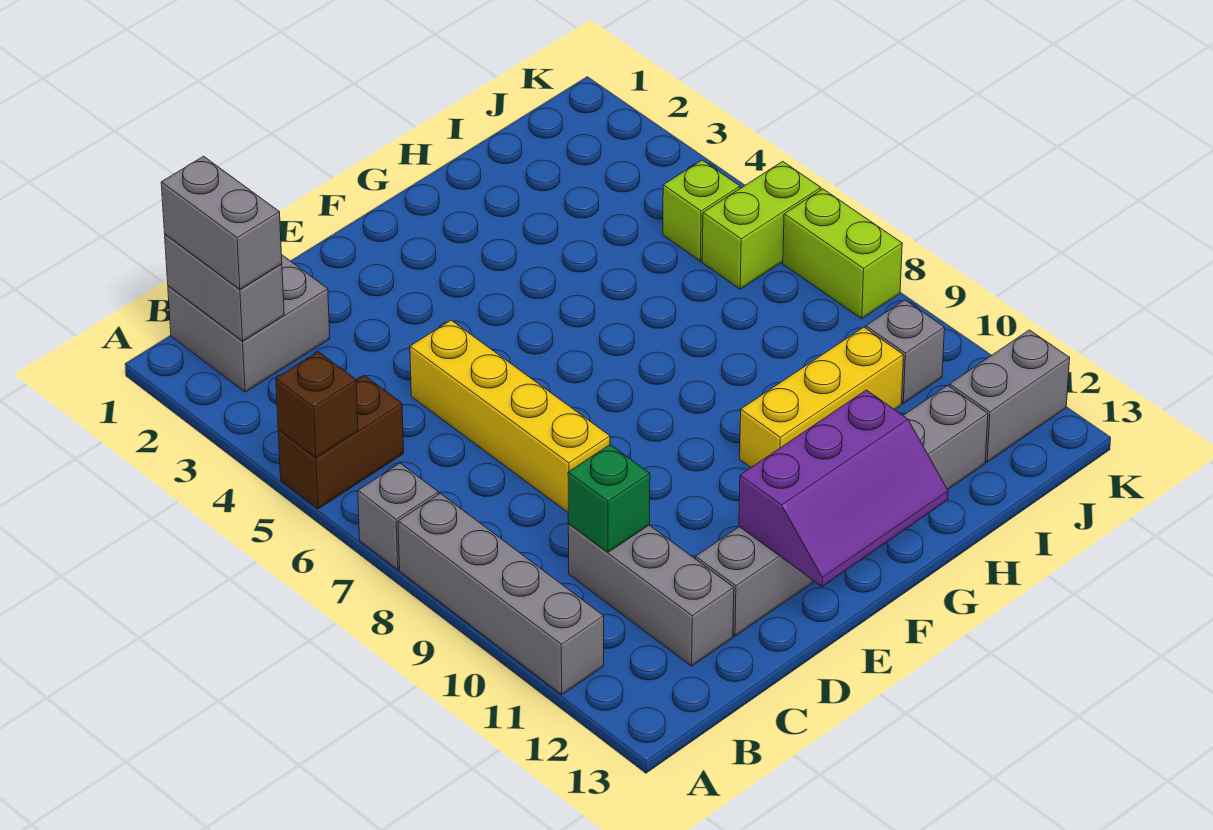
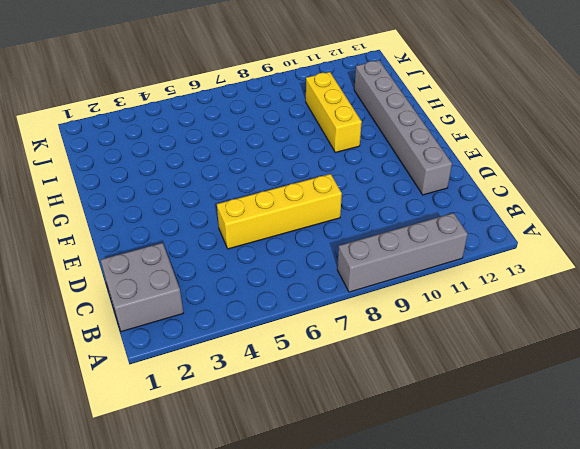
none -> brown 1x2 brick [278,375,404,509]
none -> grey 1x1 brick [358,463,438,570]
none -> grey 1x3 brick [568,524,734,666]

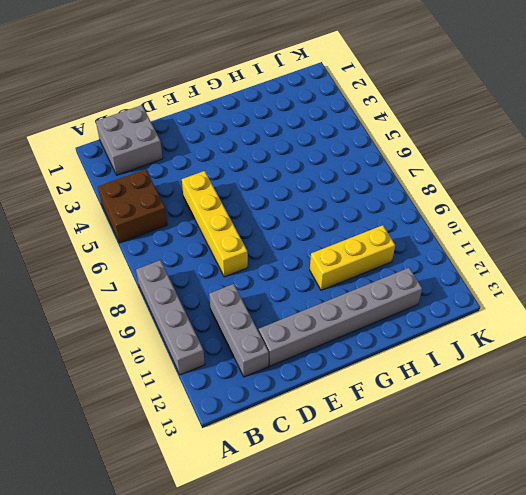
brown 2x2 brick [98,169,167,243] -> brown 1x2 brick [278,375,404,509]
none -> grey 1x1 brick [358,463,438,570]
none -> lime 1x1 brick [663,160,740,261]
none -> lime 1x2 brick [702,161,821,289]

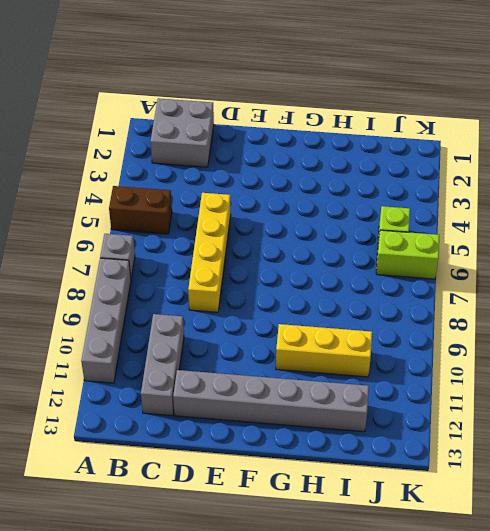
none -> grey 1x1 brick [866,300,945,403]
none -> grey 1x2 brick [949,330,1070,462]
none -> lime 1x2 brick [783,189,902,319]

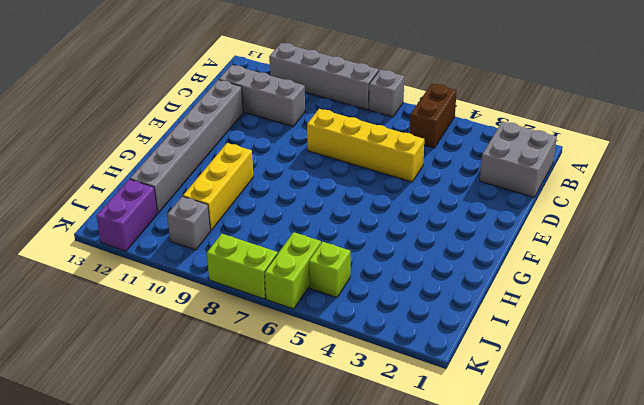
purple 1x2 brick [97,179,157,251] -> grey 1x2 brick [949,330,1070,462]
none -> brown 1x1 brick [276,352,358,458]
none -> grey 1x2 brick [165,234,284,341]
none -> green 1x1 brick [568,445,650,552]

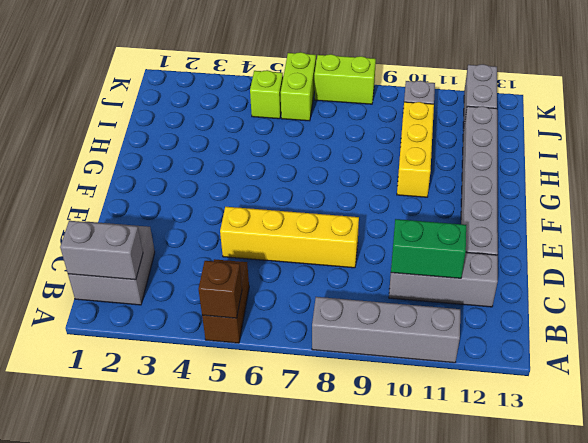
green 1x2 brick [391,219,466,278] -> green 1x1 brick [568,445,650,552]
none -> grey 1x1 brick [358,463,438,570]
none -> purple 2x3 slope [739,390,948,587]
none -> grey 1x2 brick [161,156,282,289]

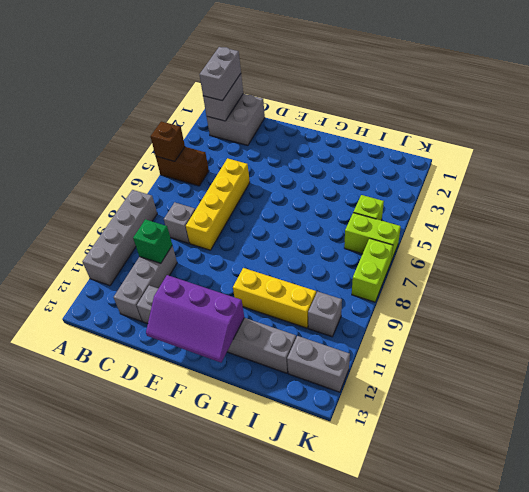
grey 1x1 brick [164,202,195,243] -> grey 1x1 brick moved to [358,463,438,570]

